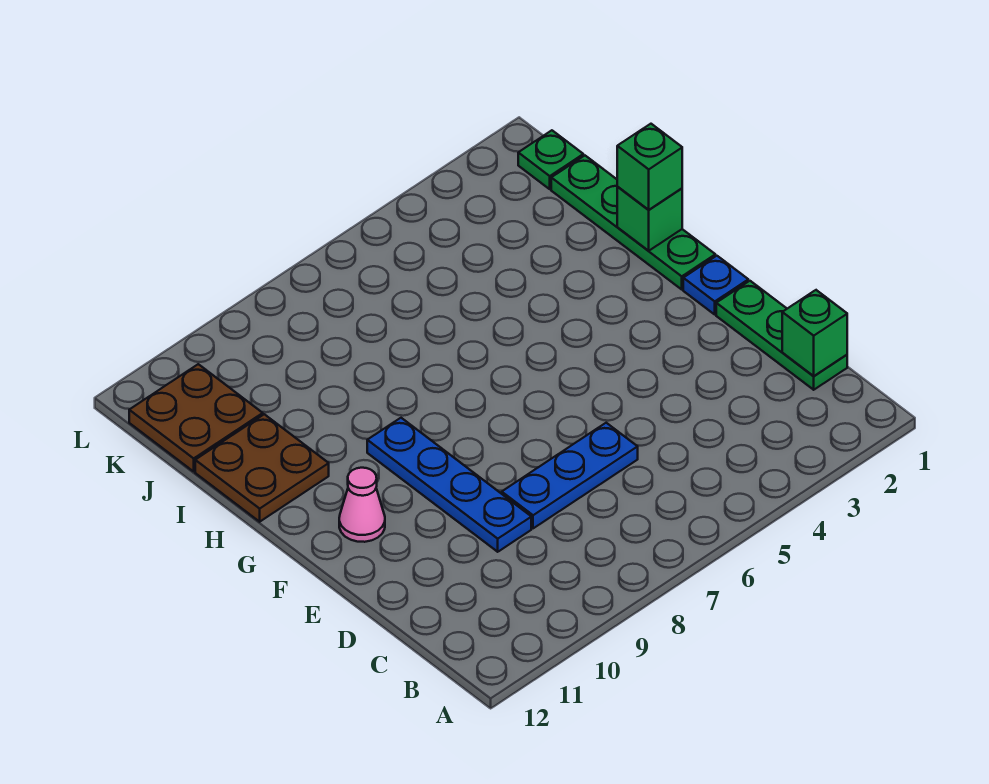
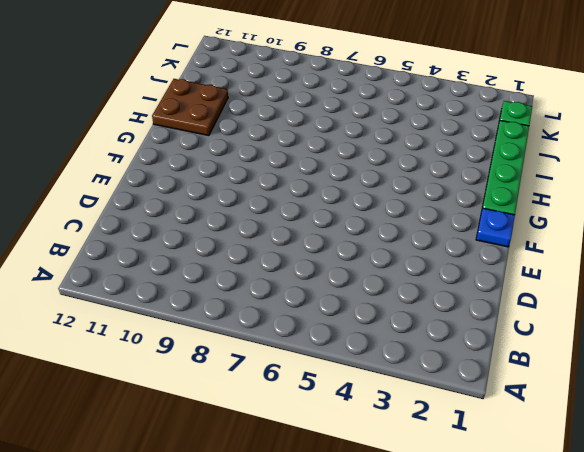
none -> green 1x3 plate [716,281,847,390]
none -> blue 1x3 plate [502,423,638,528]
none -> blue 1x4 plate [367,418,531,552]

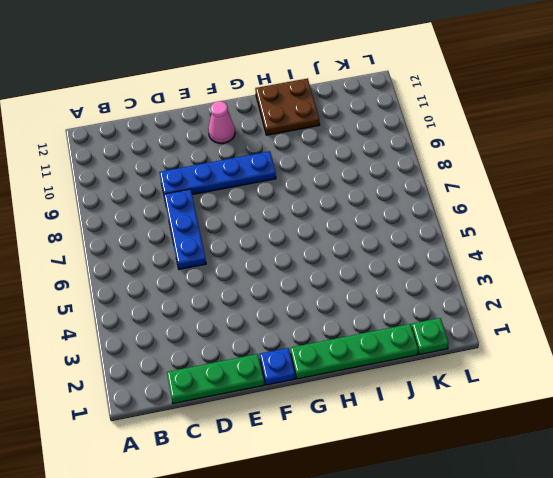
none -> brown 2x2 plate [129,364,263,471]
none -> green 1x1 brick [782,290,847,376]
none -> green 1x1 brick [617,187,682,251]

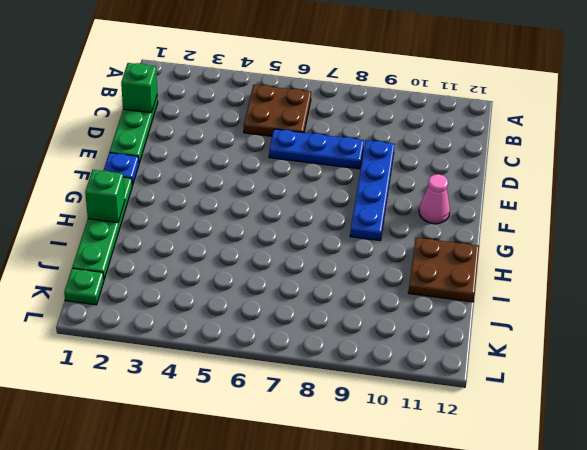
brown 2x2 plate [244,85,311,136] -> brown 2x2 plate moved to [129,364,263,471]
none -> green 1x1 brick [617,124,682,210]

